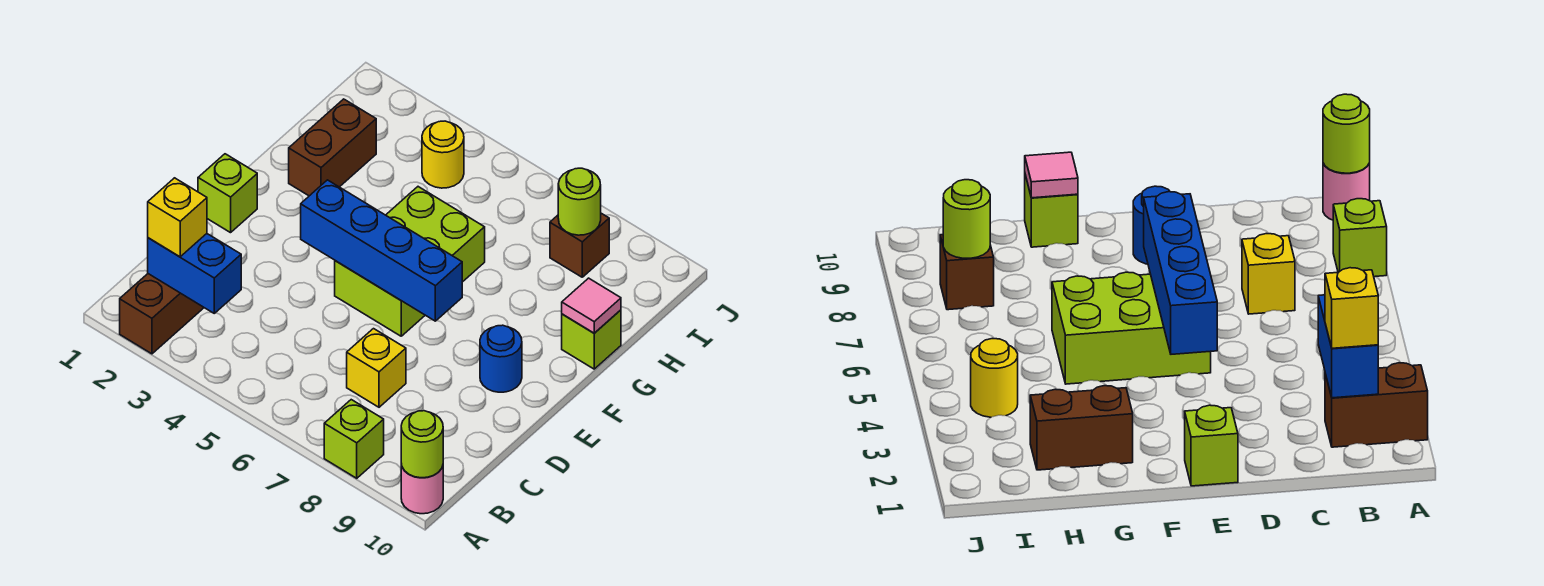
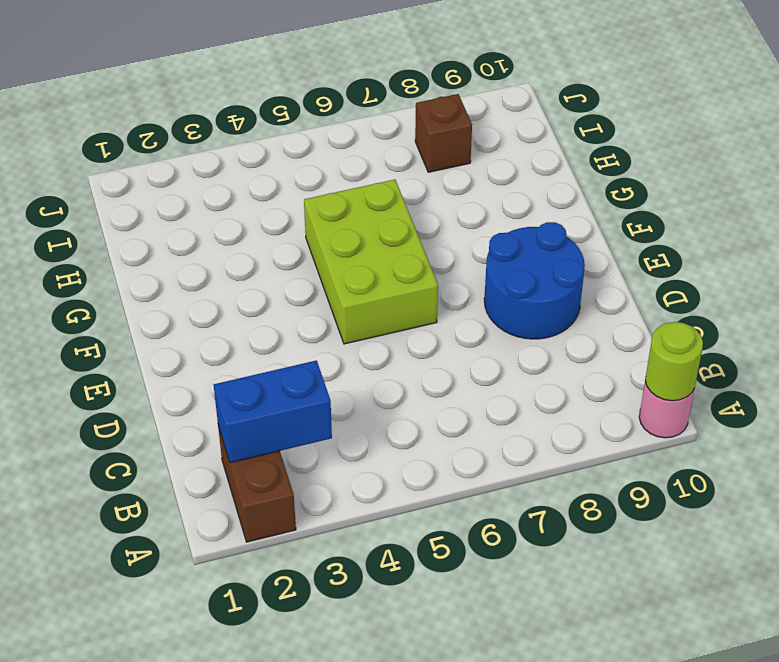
blue 2x2 round brick [484,222,585,339] -> blue 1x1 round brick [480,325,522,392]
none -> lime 1x1 brick [324,400,384,478]
none -> yellow 1x1 brick [347,329,406,407]
none -> lime 1x1 brick [198,154,257,233]

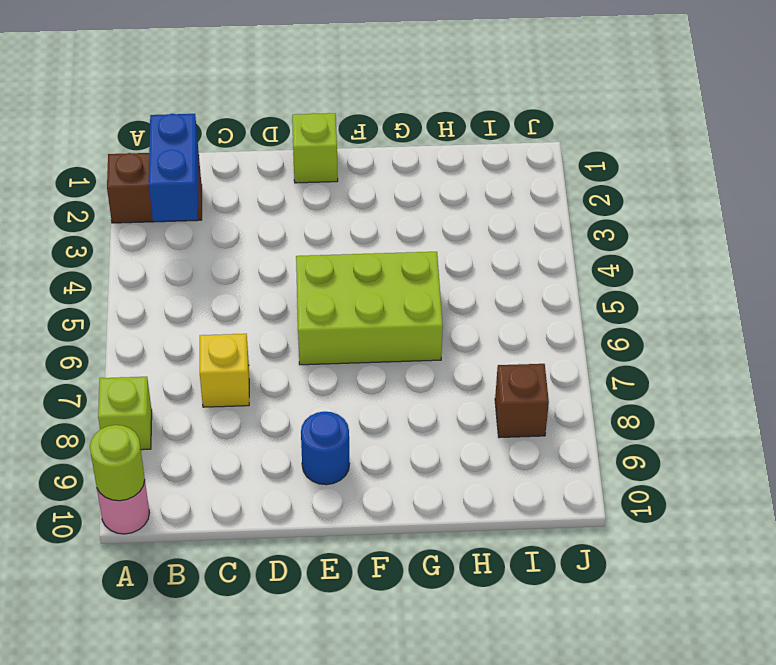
none -> brown 1x2 brick [289,99,376,196]
none -> lime 1x1 brick [562,310,621,369]
none -> yellow 1x1 round brick [422,121,464,188]

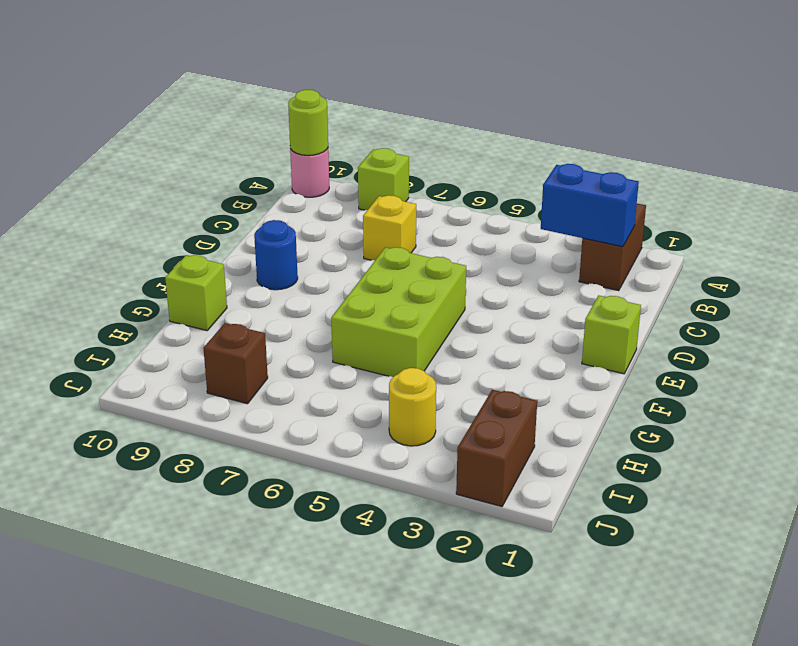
brown 1x2 brick [456,390,537,507] -> brown 1x2 brick moved to [289,99,376,196]
none -> blue 1x4 brick [301,180,462,321]
none -> pink 1x1 tile [562,278,621,333]
none -> lime 1x1 round brick [558,168,601,235]

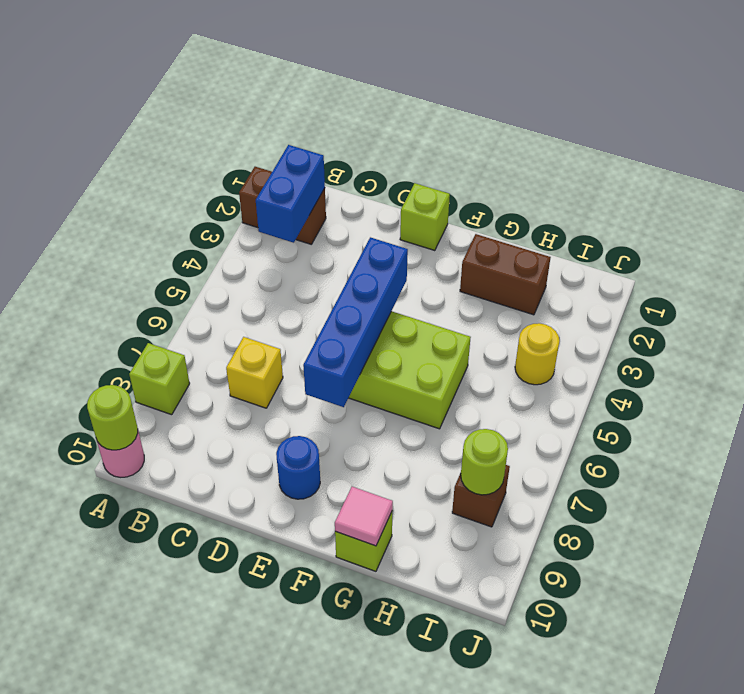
none -> yellow 1x1 brick [148,178,207,257]

